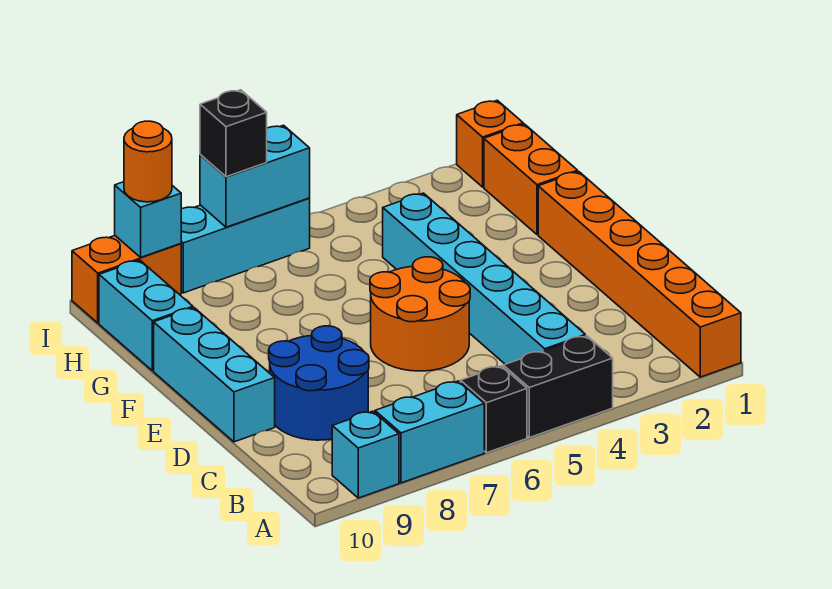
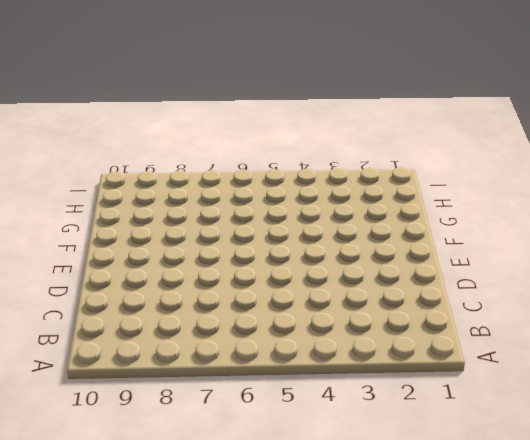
none -> orange 1x6 brick [538,172,741,377]
none -> black 1x2 brick [503,336,613,438]
none -> black 1x1 brick [461,366,527,453]

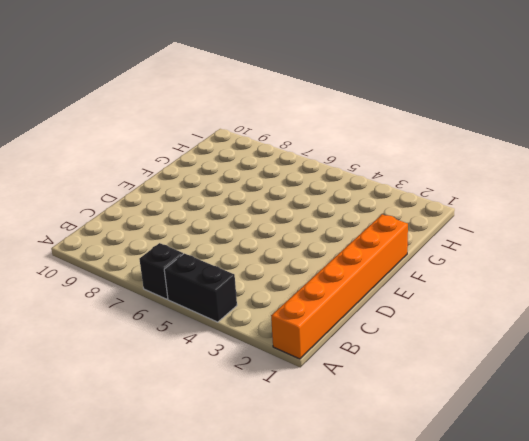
none -> cyan 1x2 brick [375,381,484,483]
none -> cyan 1x1 brick [332,411,399,498]
none -> cyan 1x6 brick [383,193,585,364]

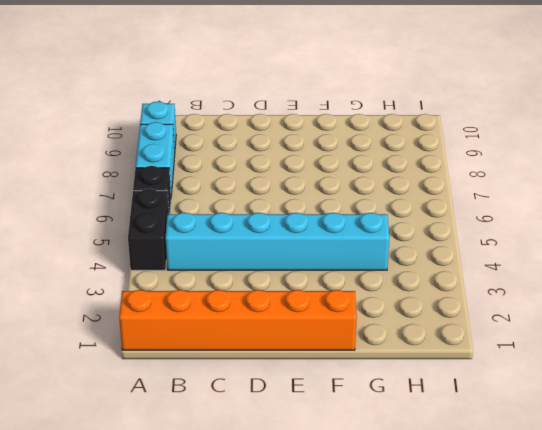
none -> blue 2x2 round brick [269,326,369,440]
none -> orange 2x2 round brick [370,257,470,371]
none -> cyan 1x3 brick [154,308,275,442]

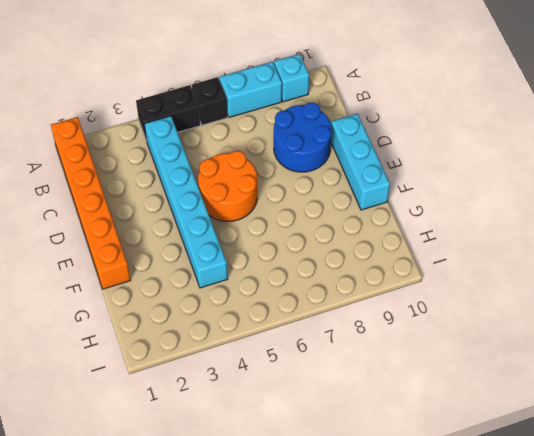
none -> orange 1x2 brick [484,124,578,235]
none -> cyan 1x2 brick [99,260,193,371]
none -> orange 1x1 brick [457,100,523,187]

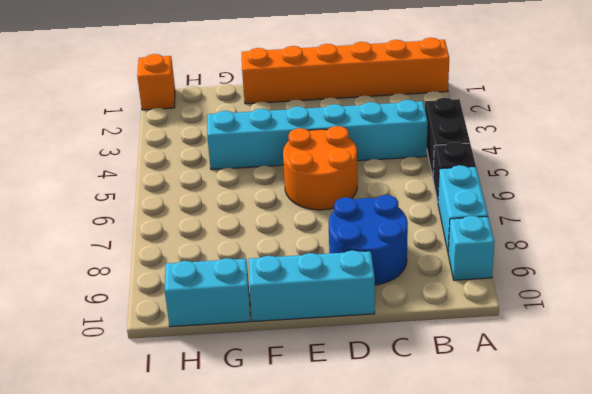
none -> orange 1x2 brick [484,124,578,235]
none -> cyan 1x3 brick [181,198,310,293]
none -> orange 1x2 brick [72,236,181,323]

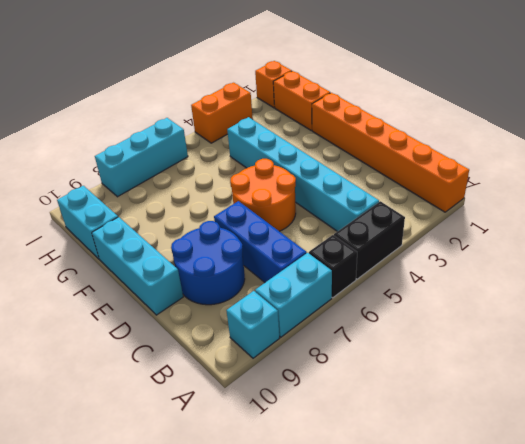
blue 1x3 brick [214,201,307,282] -> none
orange 1x2 brick [191,83,253,143] -> orange 1x2 brick moved to [72,236,181,323]
none -> cyan 1x2 brick [200,125,310,227]
none -> cyan 1x1 brick [115,182,181,257]
none -> black 1x1 brick [200,90,267,177]

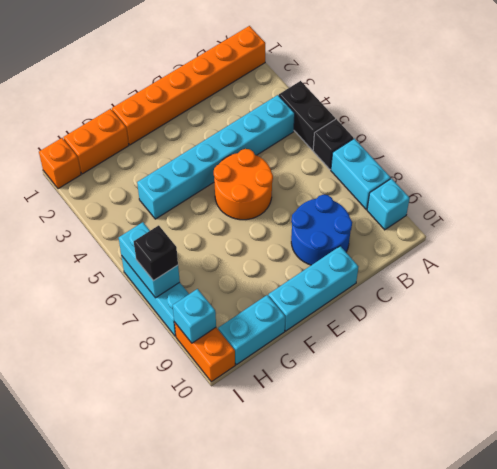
none -> orange 1x1 round brick [124,121,172,202]

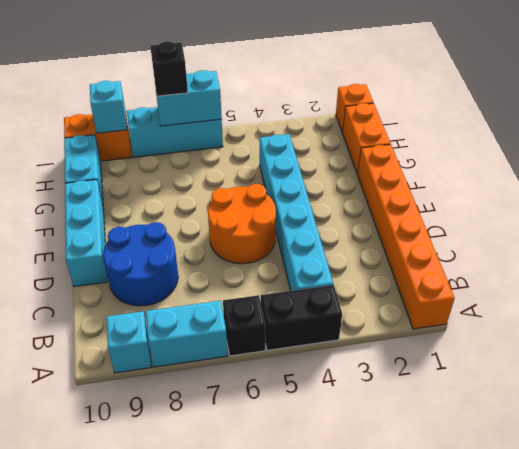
none -> orange 1x1 round brick [124,121,172,202]

